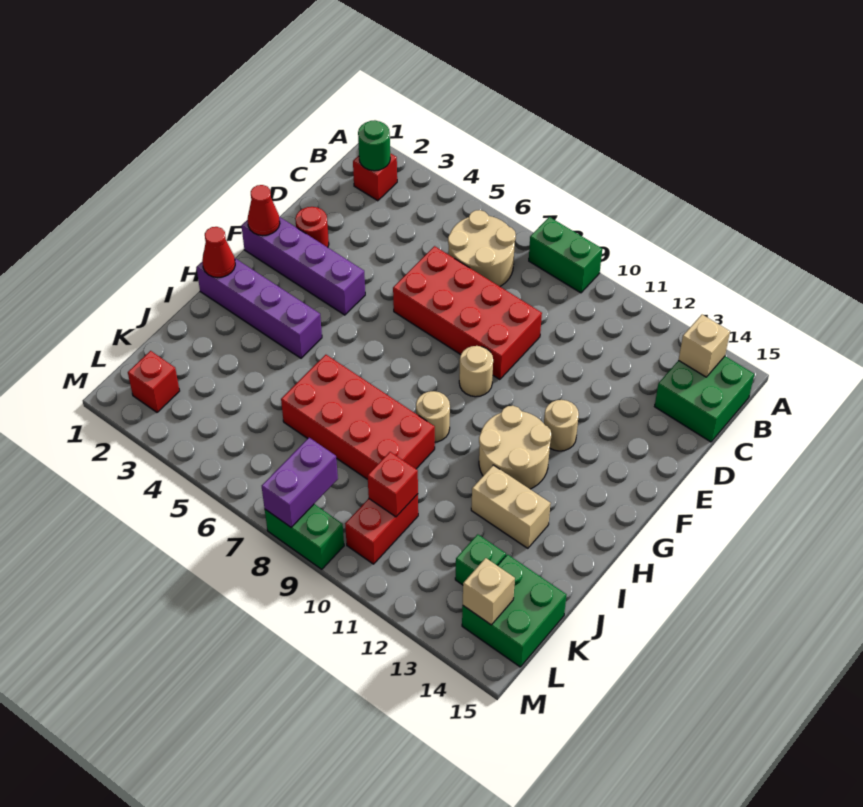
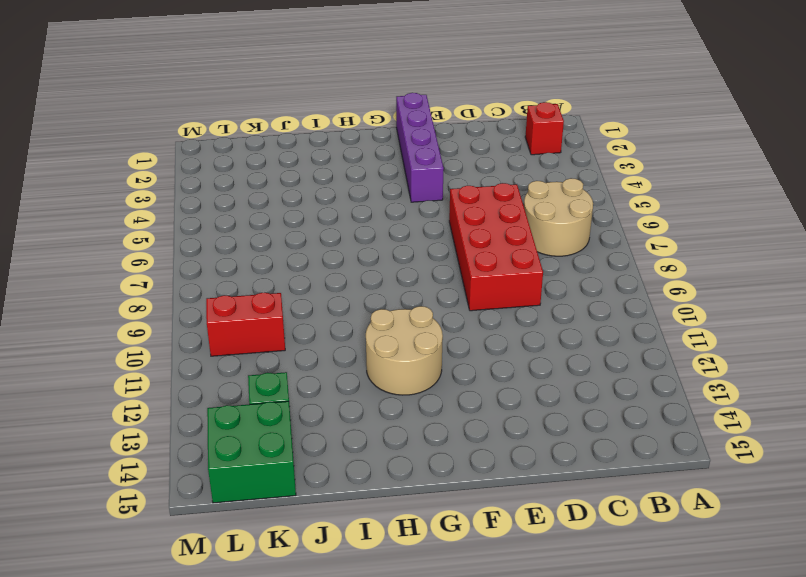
none -> green 1x2 brick [529,217,602,293]
none -> green 2x2 brick [655,356,754,442]
none -> red 1x1 round brick [295,207,329,247]

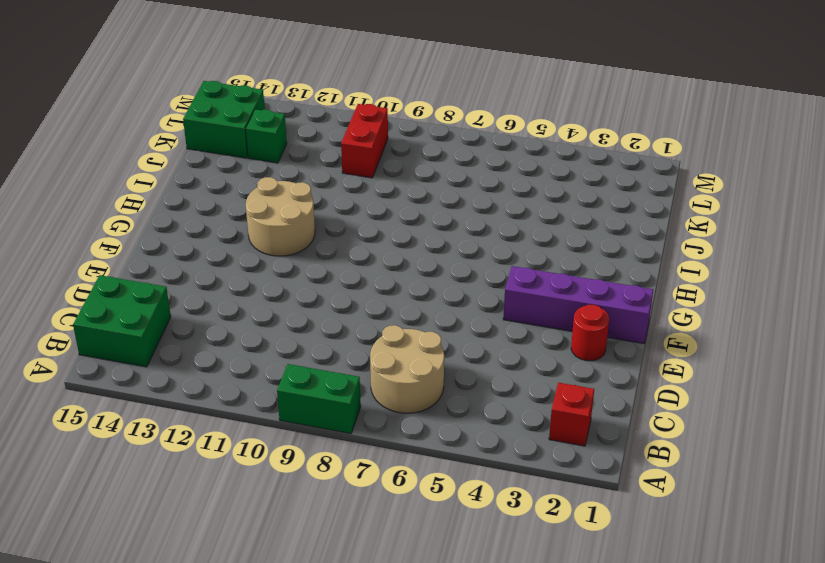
none -> red 2x4 brick [393,246,542,380]
none -> tan 1x1 round brick [459,346,493,397]
none -> tan 1x1 round brick [544,400,579,451]

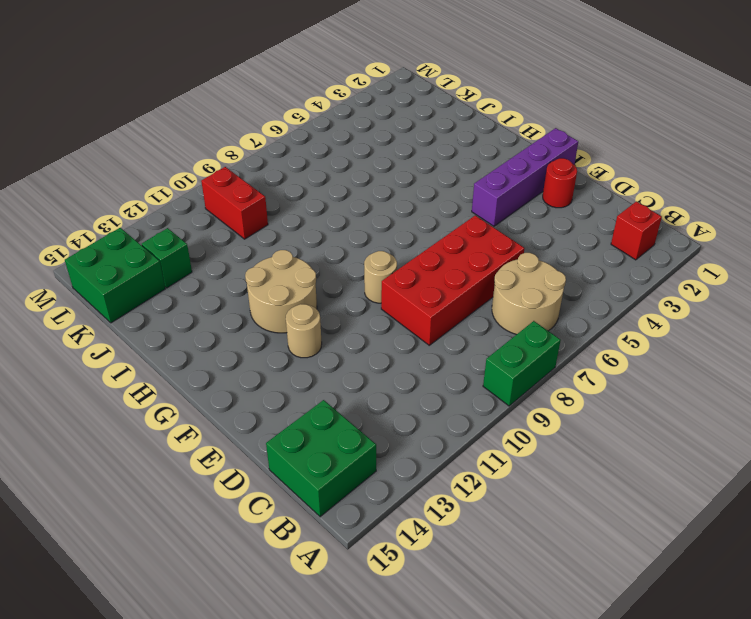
none -> purple 1x4 brick [196,259,322,358]
none -> tan 1x1 round brick [416,391,450,442]
none -> red 2x4 brick [281,355,435,479]

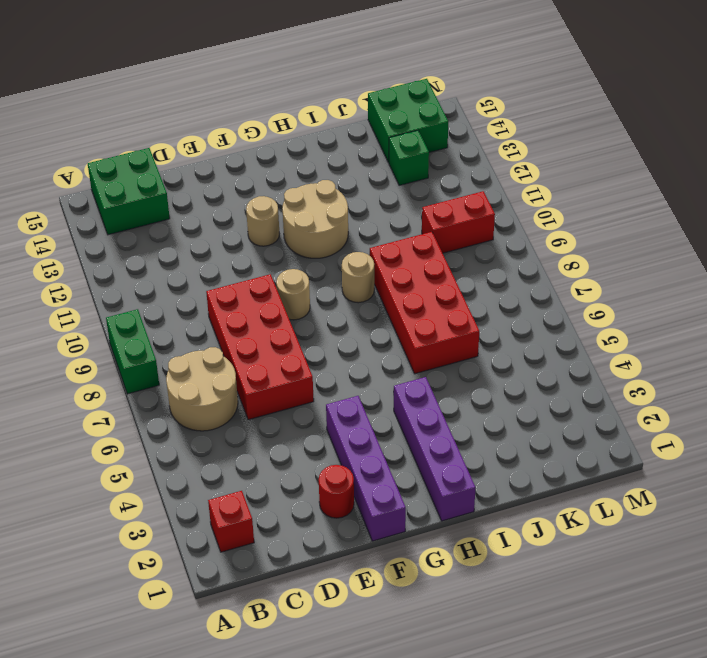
none -> tan 1x2 brick [471,465,551,548]
none -> red 1x1 brick [128,351,180,412]
none -> green 1x2 brick [265,504,344,569]

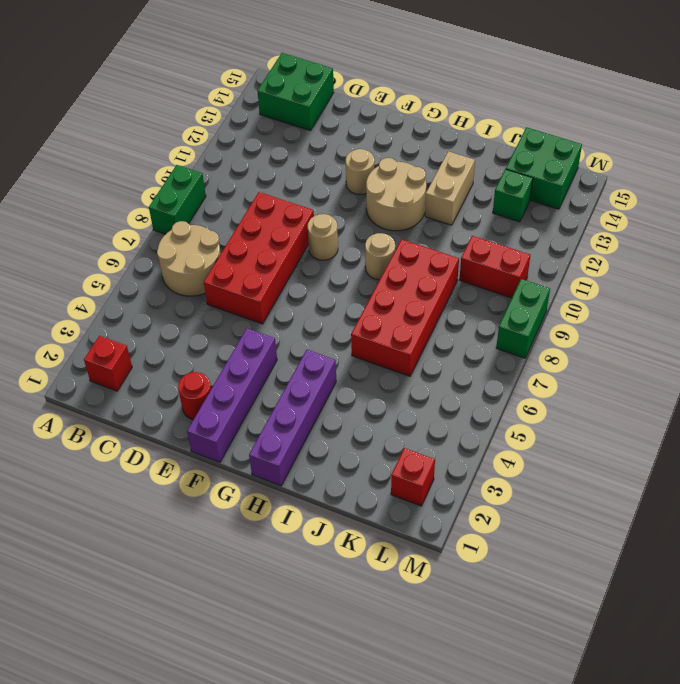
none -> green 1x1 round brick [358,120,390,171]
none -> tan 1x1 brick [679,315,730,377]
none -> red 1x1 cone [248,185,280,236]

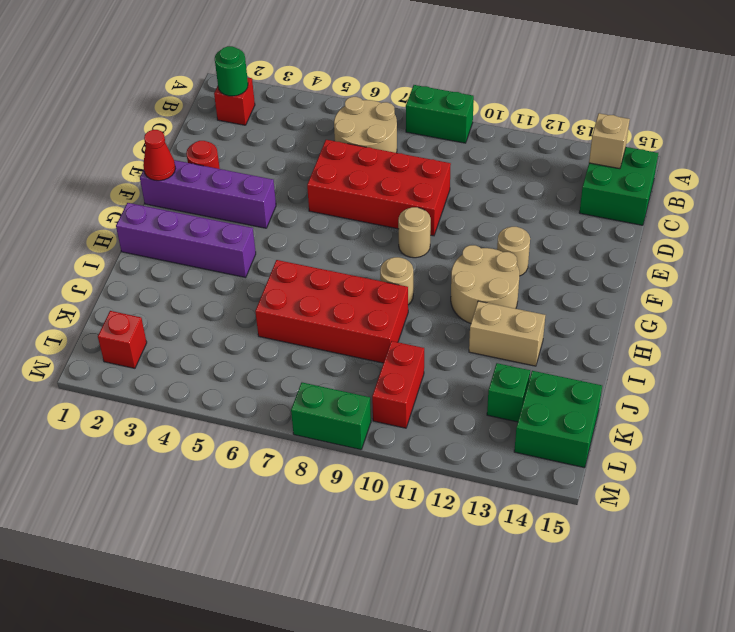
none -> red 1x1 cone [202,227,235,278]
none -> red 1x1 brick [368,452,418,517]
none -> purple 1x2 brick [262,438,338,527]

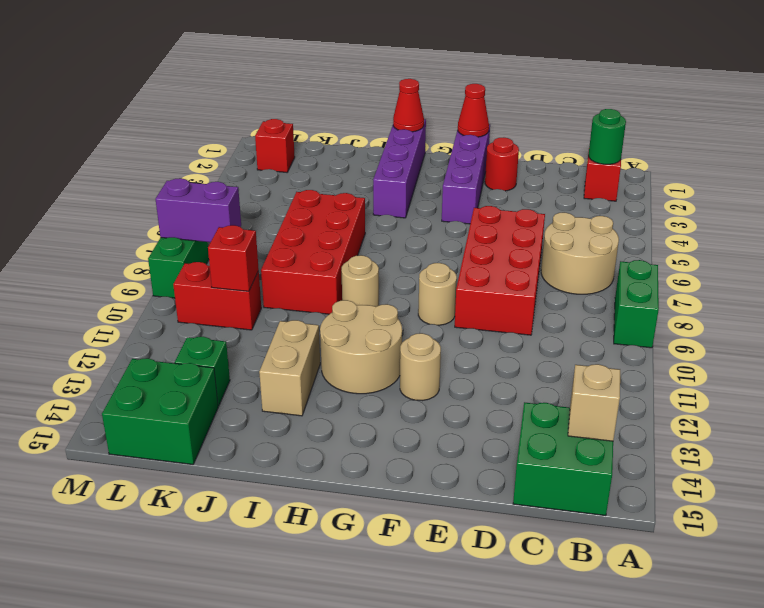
none -> tan 1x1 brick [463,558,515,625]

